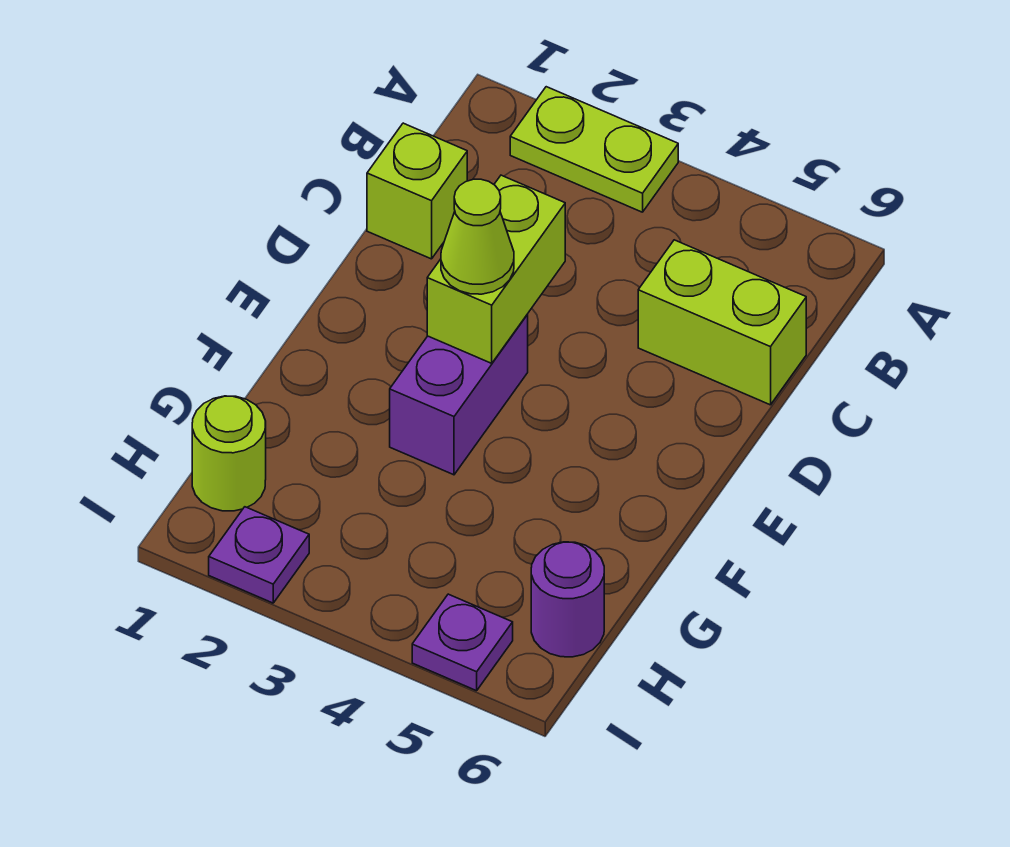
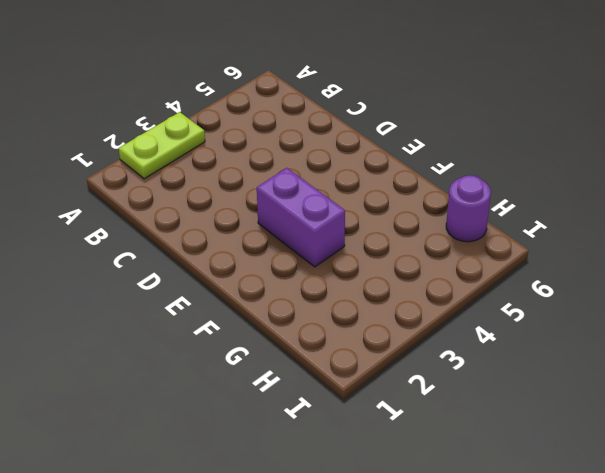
none -> lime 1x1 brick [367,123,467,259]
none -> lime 1x2 brick [638,240,806,405]

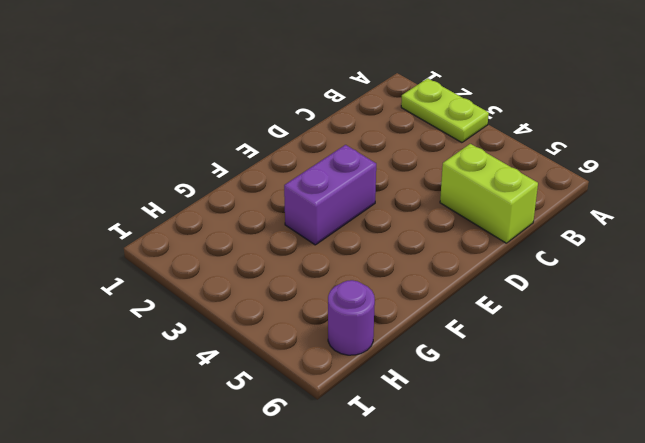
none -> lime 1x1 brick [367,123,467,259]
none -> lime 1x1 round brick [192,396,266,511]

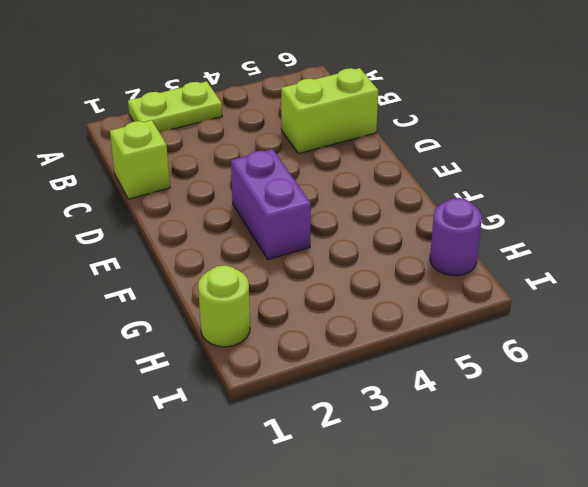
none -> purple 1x1 plate [209,507,309,603]
none -> purple 1x1 plate [412,594,513,691]

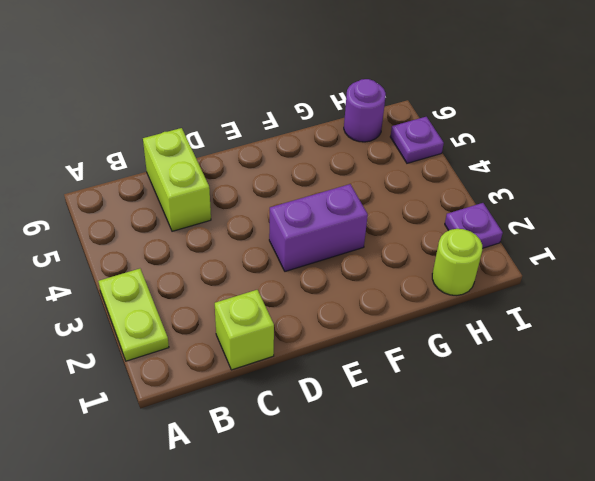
none -> lime 1x2 brick [427,175,565,363]
none -> lime 1x1 cone [441,179,514,294]

